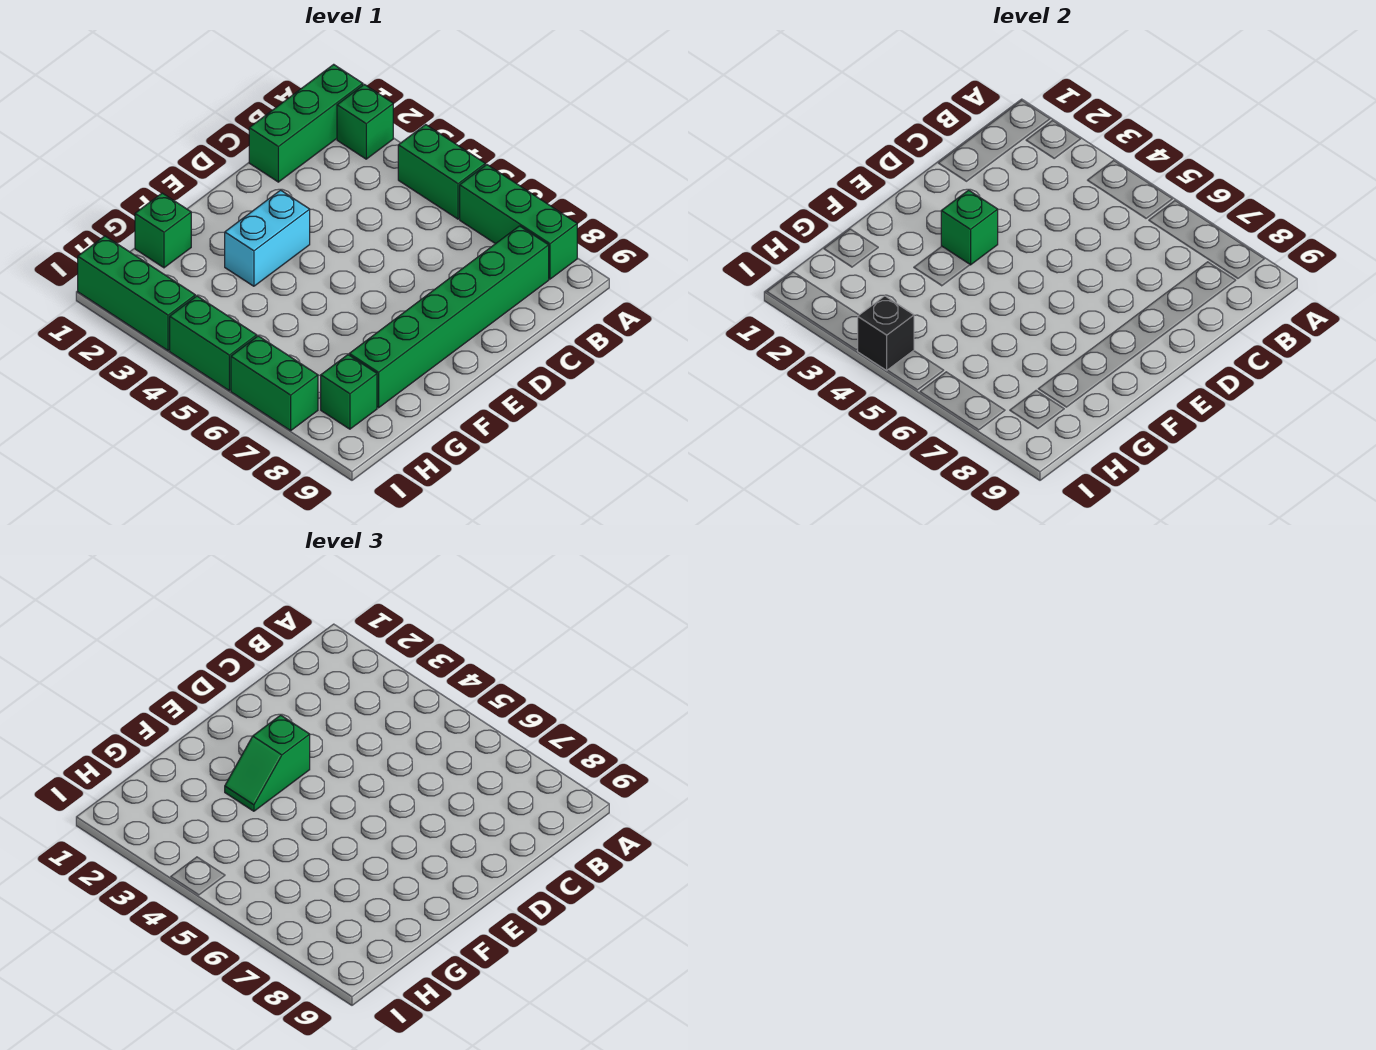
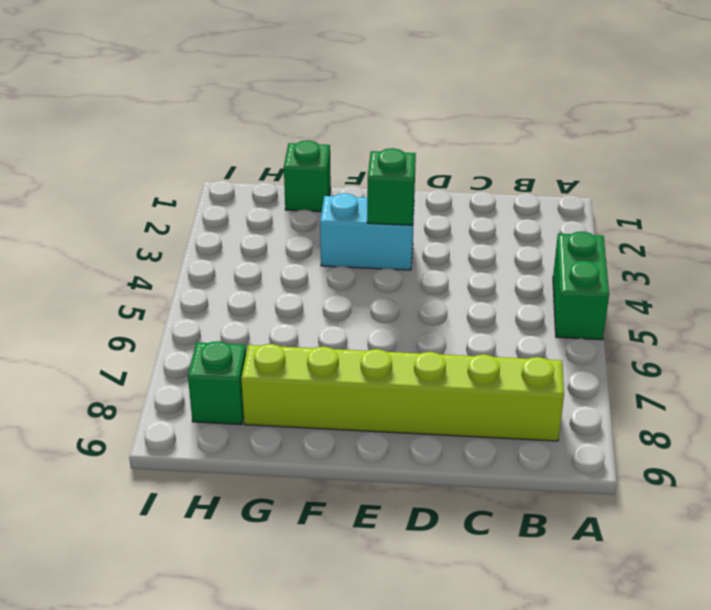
lime 1x6 brick [241,344,564,441] -> green 1x6 brick [349,226,549,408]
none -> green 1x3 brick [249,64,363,182]
none -> green 1x1 brick [337,84,393,159]
none -> green 1x3 brick [460,165,577,279]

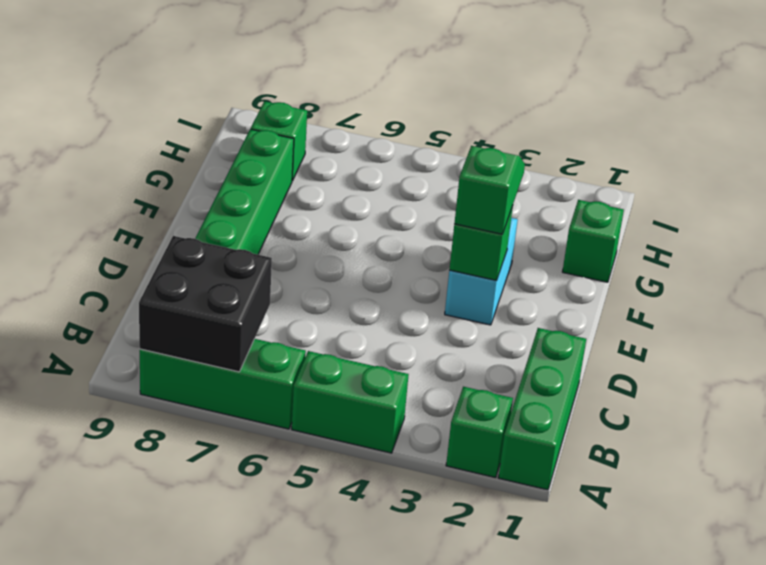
black 2x2 brick [139,236,272,372] -> none
none -> green 1x3 brick [78,236,195,351]
none -> green 1x2 brick [170,296,257,391]
none -> green 1x2 brick [231,336,318,431]

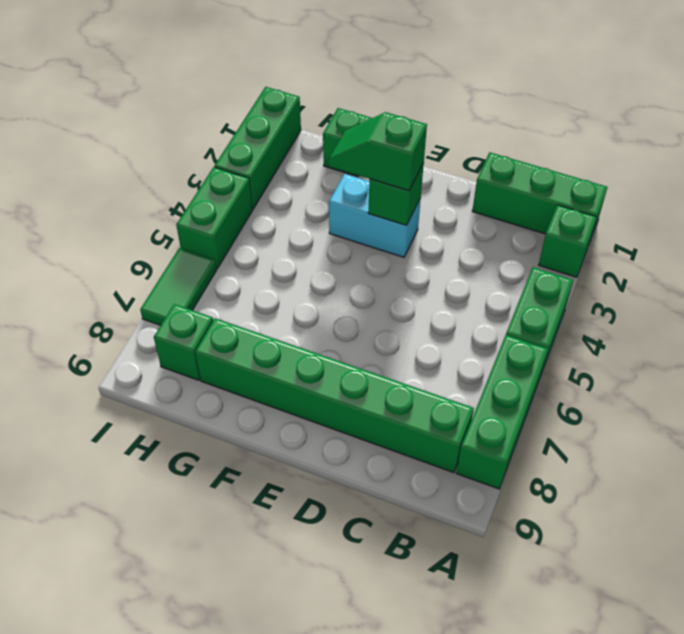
green 1x2 tile [140,248,217,325] -> green 1x2 brick [231,336,318,431]
none -> black 1x1 brick [858,296,914,370]

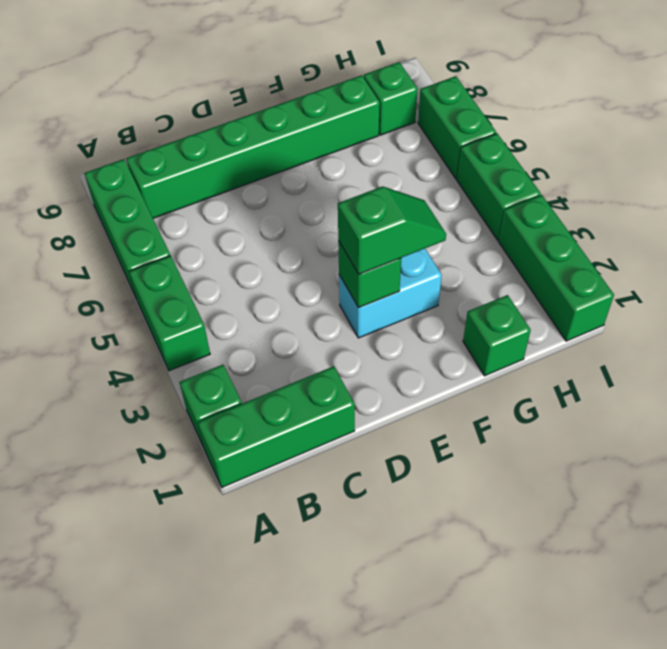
none -> black 1x1 brick [858,296,914,370]

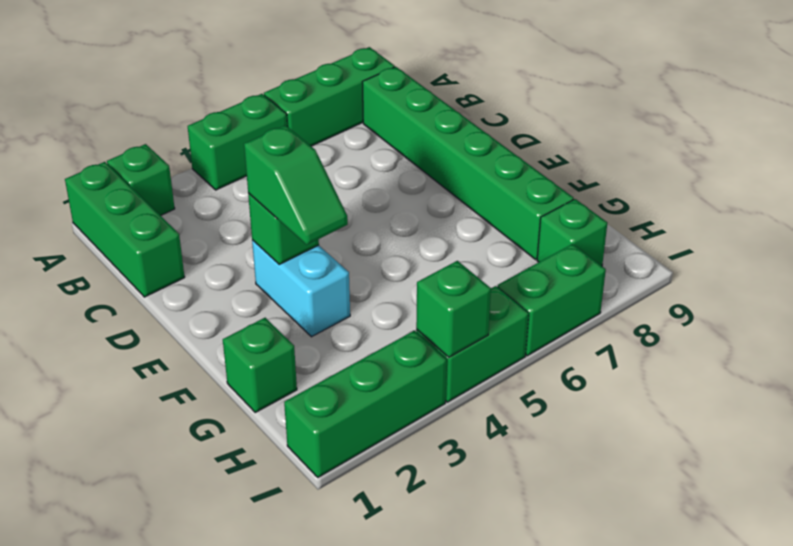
green 1x1 brick [416,261,491,357] -> black 1x1 brick [858,296,914,370]

